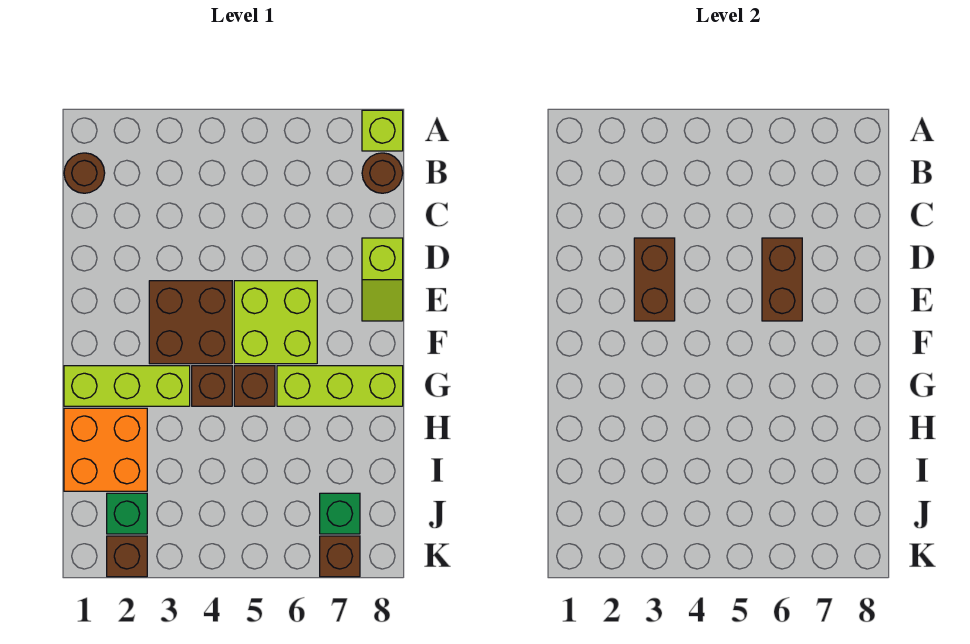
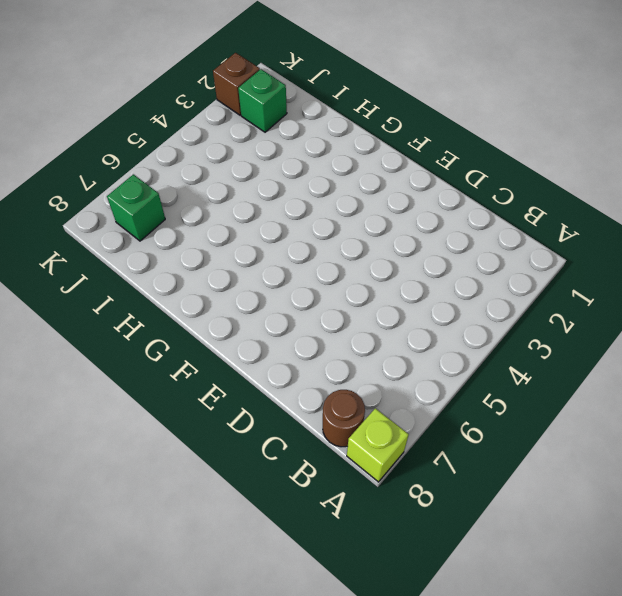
none -> brown 1x1 round brick [64,153,105,193]
none -> lime 1x2 slope [362,238,403,321]
none -> brown 2x2 brick [149,281,232,364]

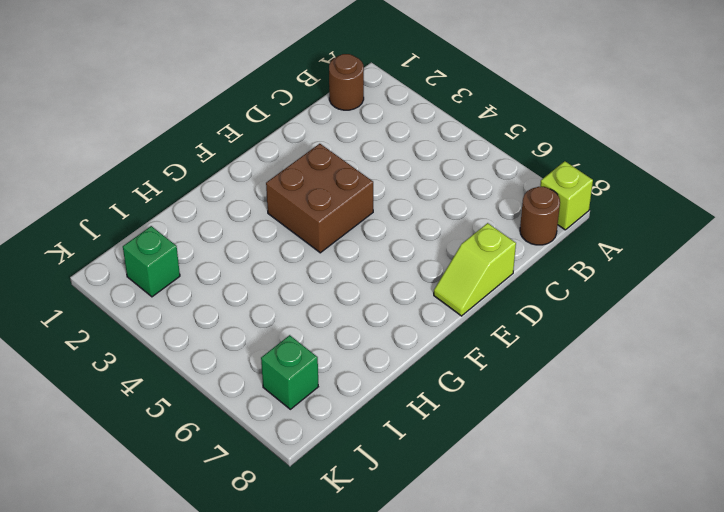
none -> lime 2x2 brick [234,281,317,364]
none -> lime 1x3 brick [64,366,190,406]
none -> brown 1x1 brick [192,366,232,406]

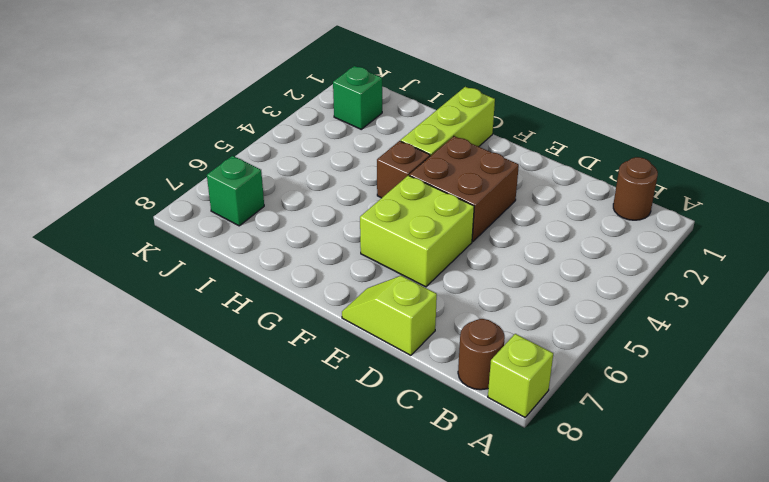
none -> brown 1x1 brick [234,366,275,406]
none -> lime 1x3 brick [277,366,403,406]
none -> orange 2x2 brick [64,408,147,491]

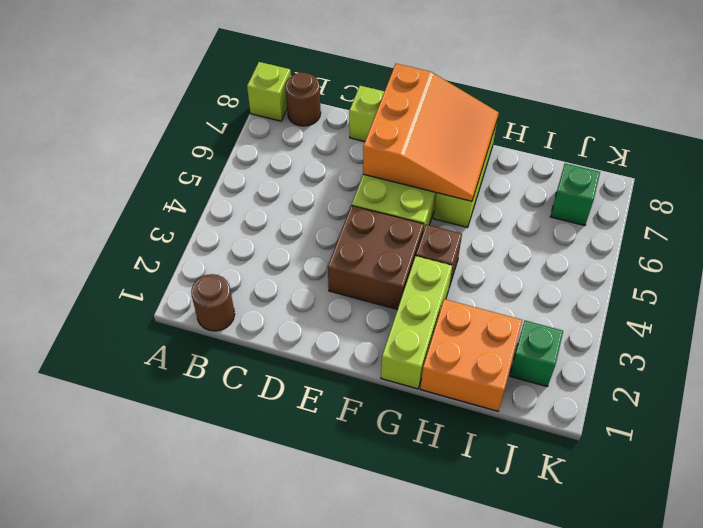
orange 3x3 slope [363,64,499,201] -> brown 1x2 brick [762,238,802,321]
none -> brown 1x1 brick [234,366,275,406]
none -> brown 1x1 brick [107,536,147,577]
none -> brown 1x1 brick [320,536,360,577]

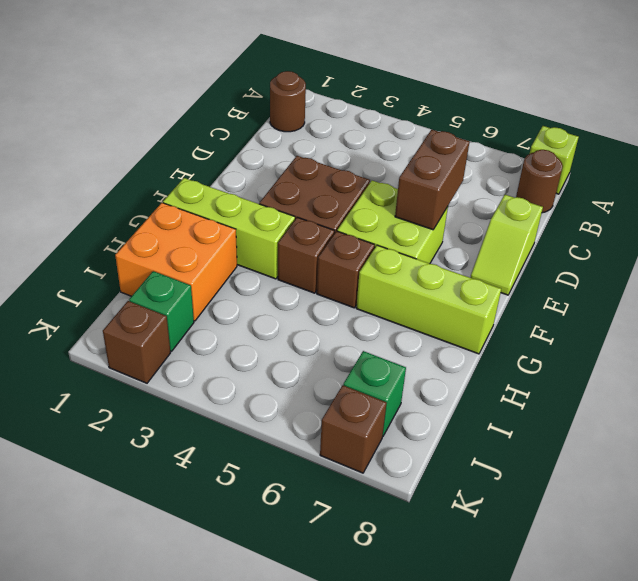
none -> brown 1x2 brick [634,238,675,321]

